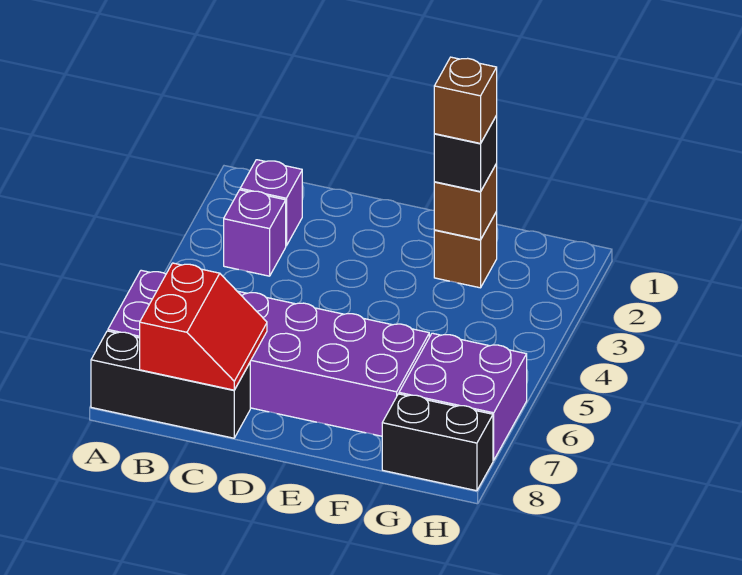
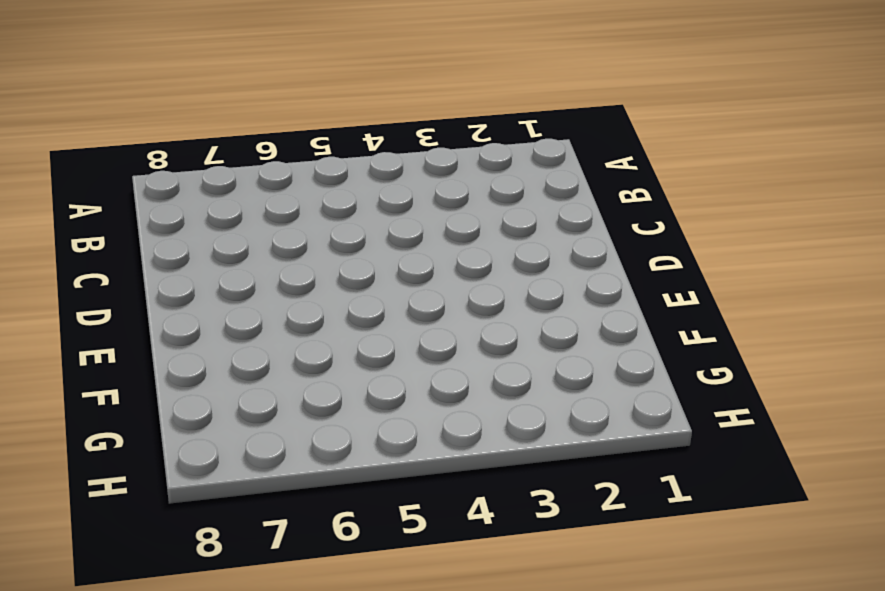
none -> purple 2x6 brick [108,270,429,436]
none -> black 1x3 brick [91,331,250,438]

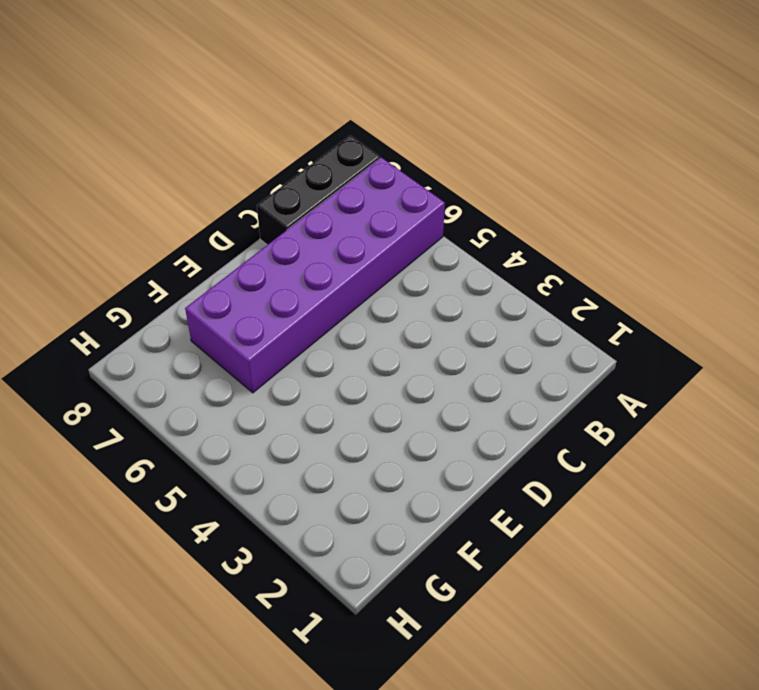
none -> purple 1x1 brick [240,160,302,246]
none -> purple 1x1 brick [224,190,286,276]

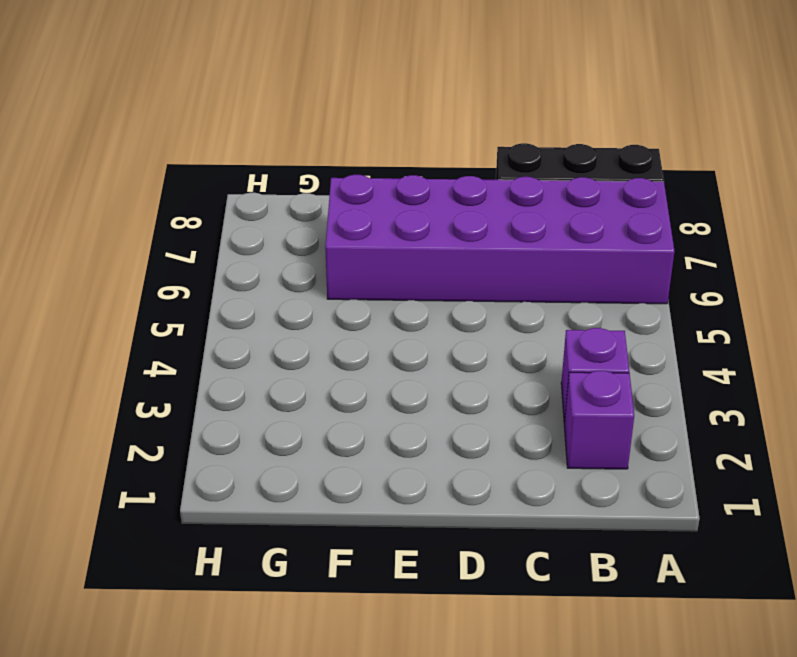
none -> brown 1x1 brick [434,212,497,288]
none -> purple 2x2 brick [399,333,527,460]

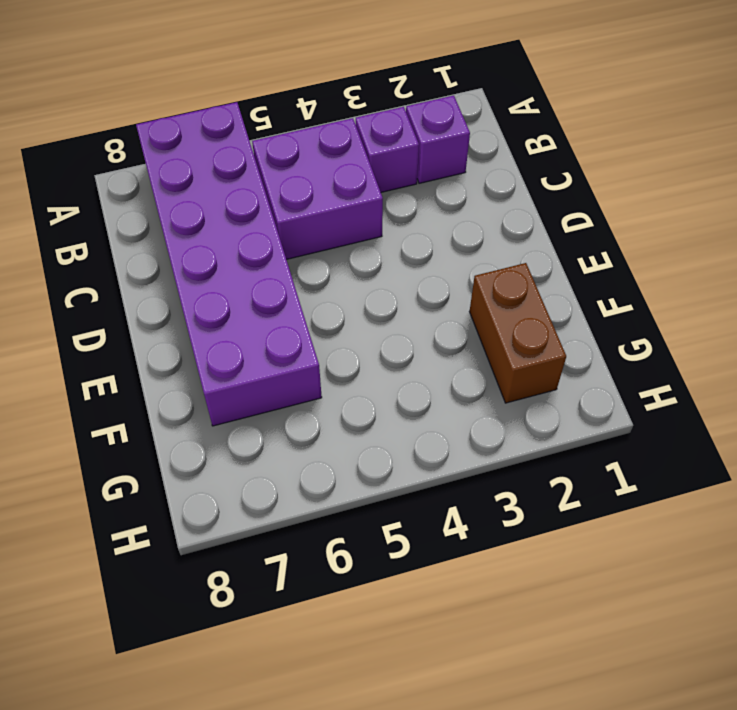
purple 2x2 brick [252,118,383,259] -> purple 2x2 brick moved to [399,333,527,460]
brown 1x2 brick [470,263,566,403] -> brown 1x1 brick [434,212,497,288]
none -> black 1x3 brick [91,331,250,438]
none -> black 1x2 brick [382,394,493,491]

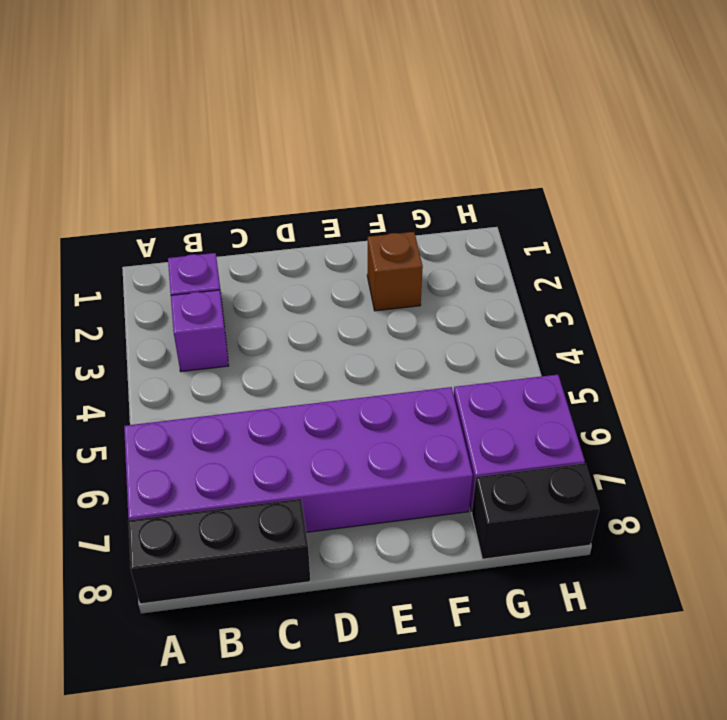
none -> red 2x2 slope [140,263,267,390]
none -> brown 1x1 brick [434,164,497,240]

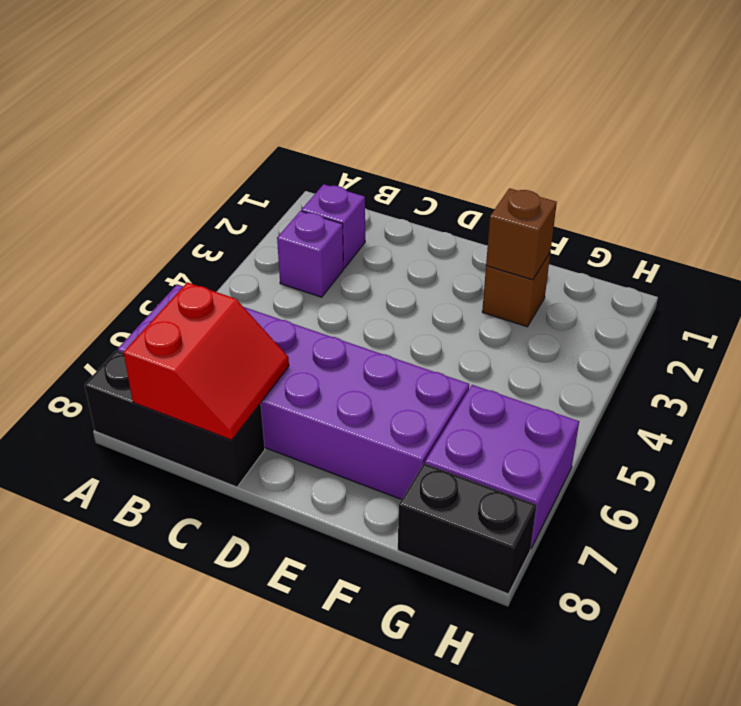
none -> black 1x1 brick [434,116,497,192]
none -> brown 1x1 brick [434,57,497,143]

